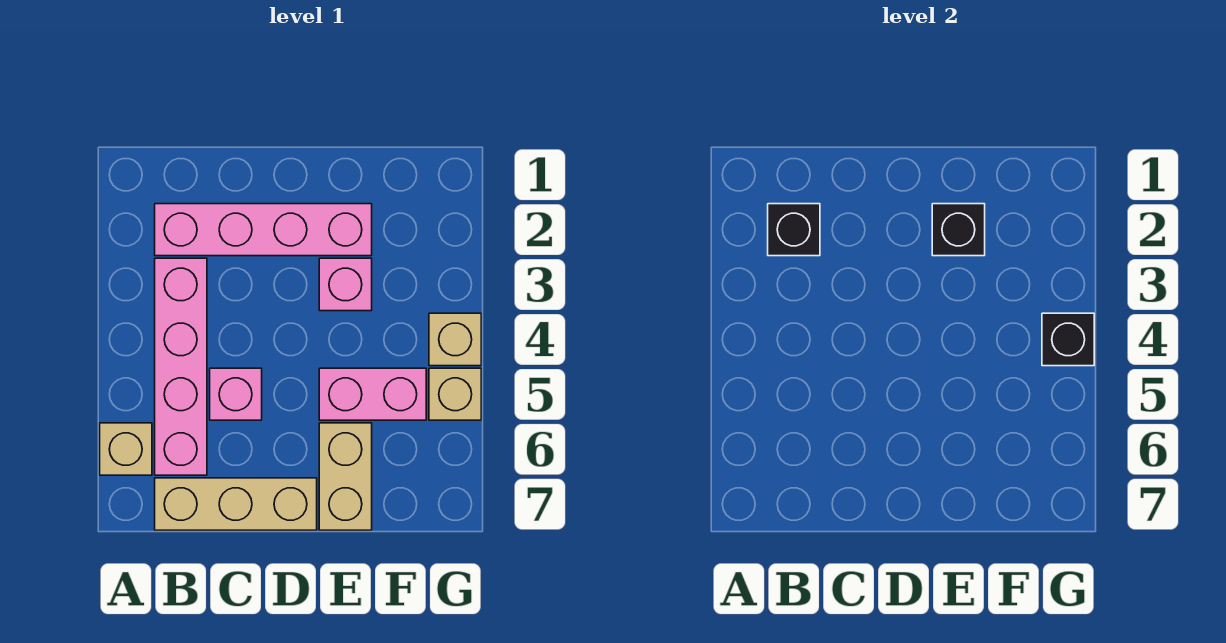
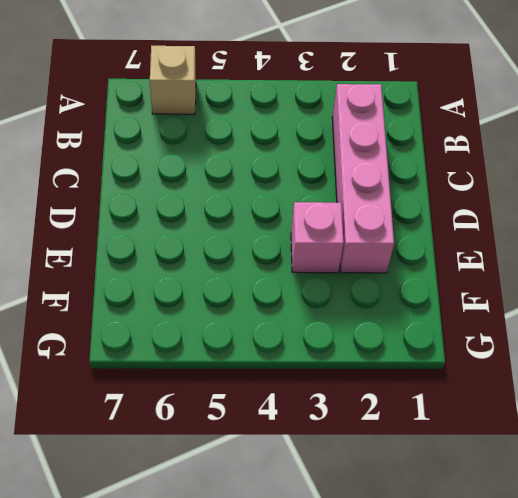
none -> pink 1x4 brick [155,258,207,475]
none -> tan 1x3 brick [155,478,317,530]
none -> pink 1x1 brick [210,368,262,420]

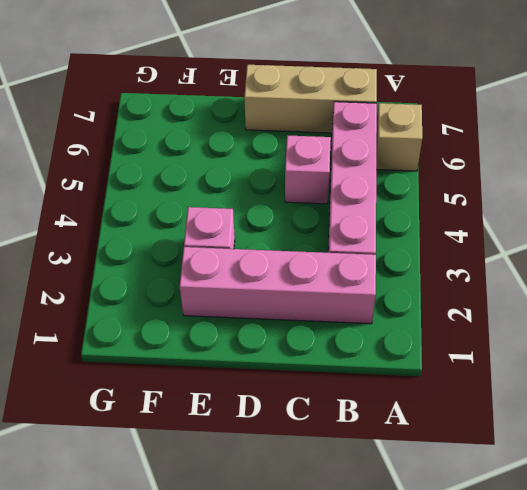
none -> pink 1x2 brick [319,368,426,420]
none -> tan 1x2 brick [319,423,372,530]
none -> tan 1x1 brick [429,313,481,366]

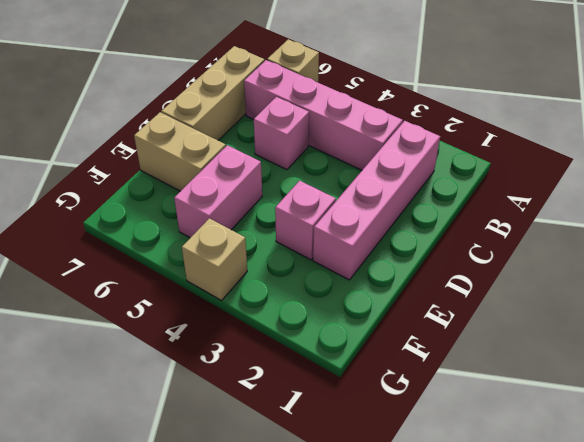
none -> tan 1x1 brick [429,368,481,420]
none -> black 1x1 brick [768,204,820,256]
none -> black 1x1 brick [932,204,985,256]

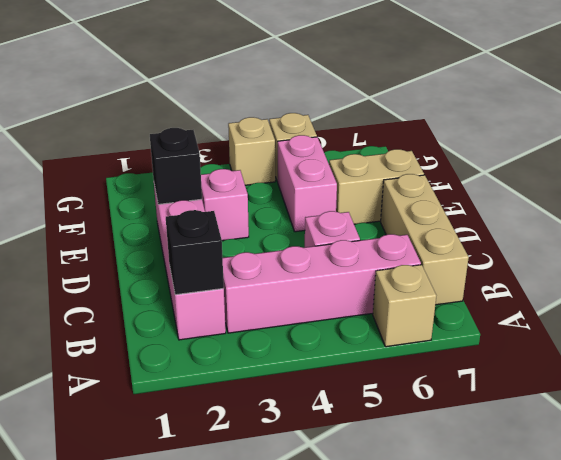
none -> black 1x1 brick [1042,313,1094,366]

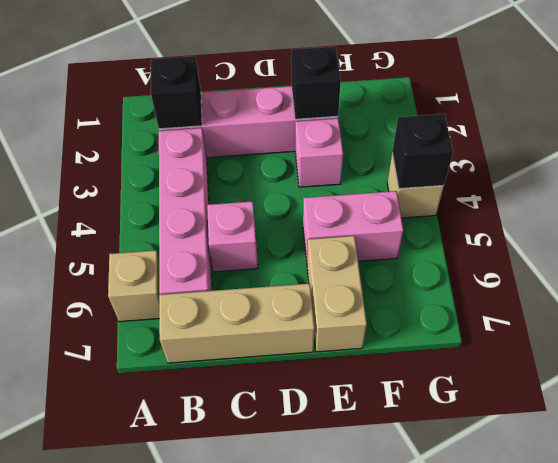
none -> tan 1x1 brick [429,368,481,420]

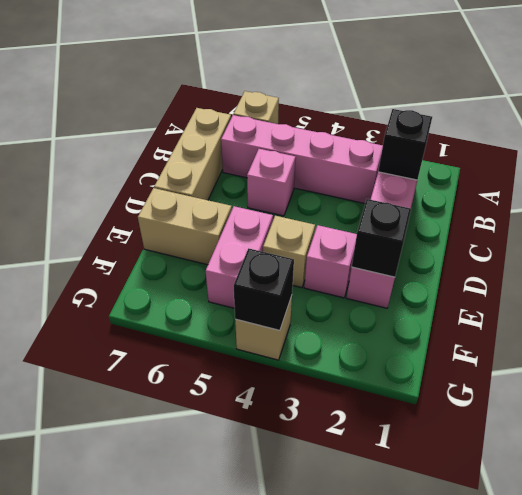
tan 1x1 brick [263,216,315,288] -> tan 1x1 brick moved to [429,368,481,420]

